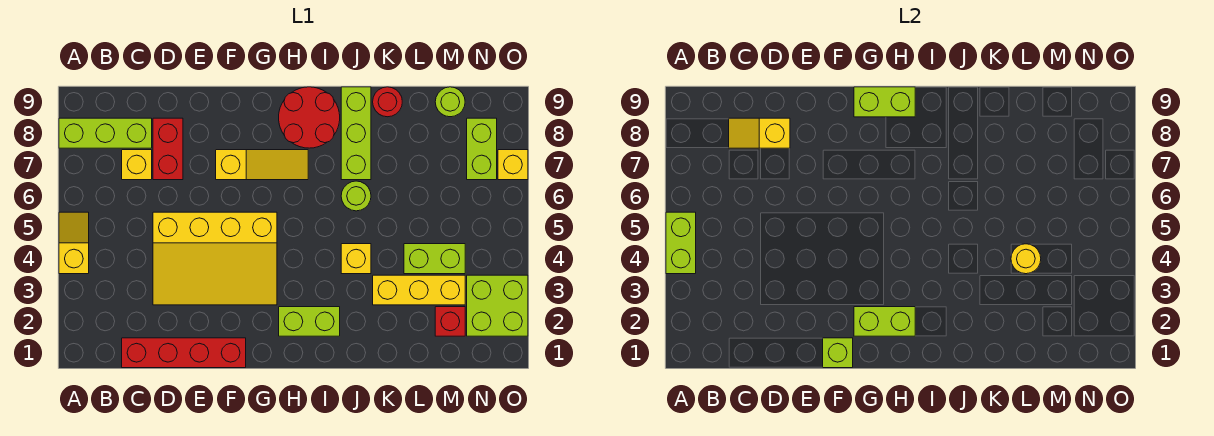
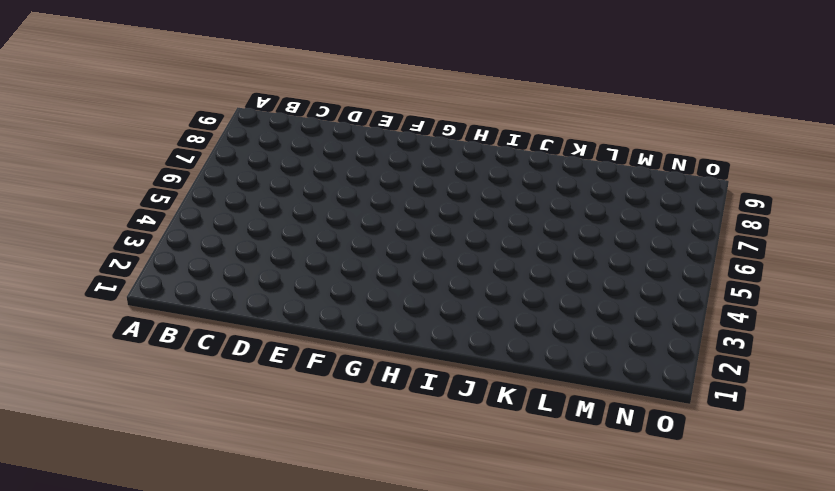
none -> yellow 1x2 slope [59,212,89,274]
none -> lime 1x3 brick [59,118,152,148]
none -> red 1x4 brick [122,338,246,368]

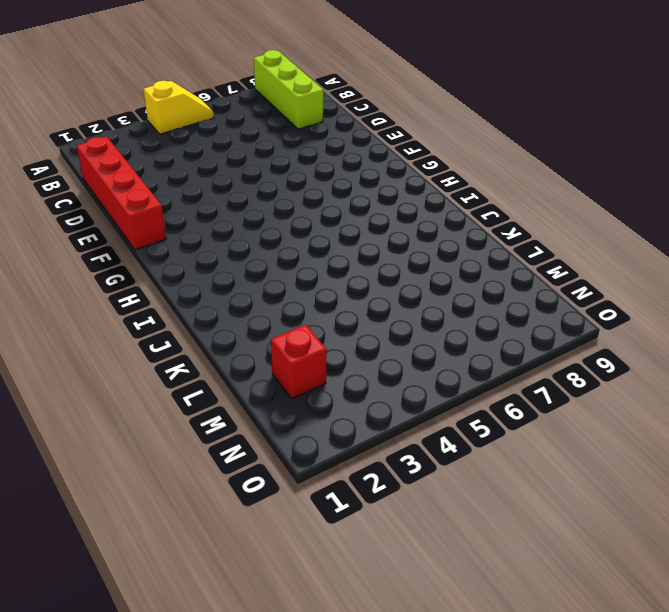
none -> yellow 1x1 brick [122,150,152,180]
none -> yellow 3x4 slope [153,212,277,305]
none -> red 1x2 brick [153,118,183,180]

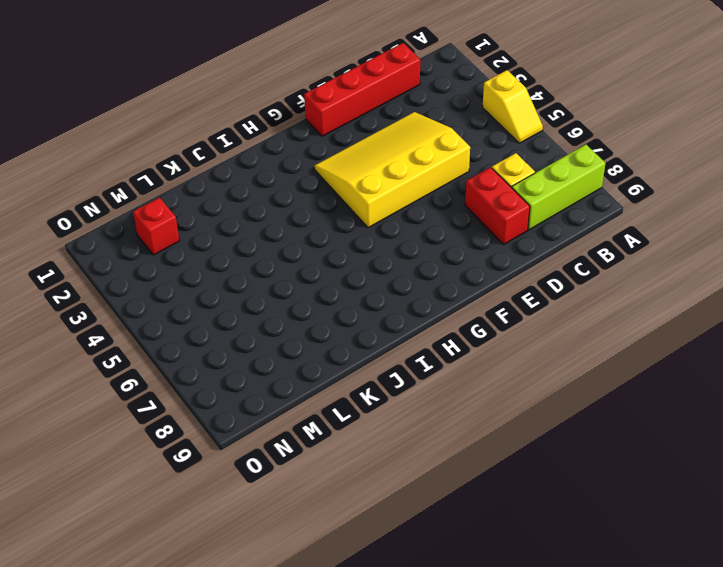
none -> yellow 1x3 slope [216,150,308,180]
none -> lime 1x2 brick [279,307,340,336]
none -> red 2x2 round brick [279,87,340,148]

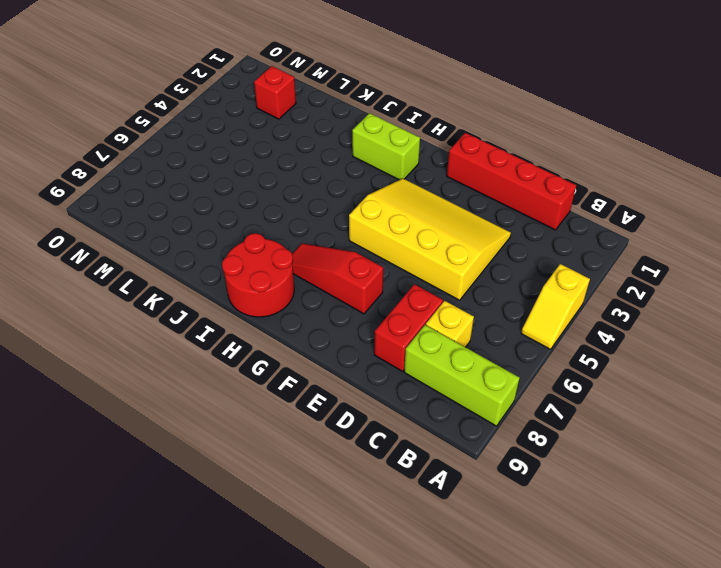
red 1x3 slope [292,243,383,314] -> yellow 1x3 slope [216,150,308,180]
none -> yellow 1x1 brick [341,244,371,274]
none -> lime 1x1 round brick [341,181,371,211]
none -> lime 1x3 brick [341,87,371,180]

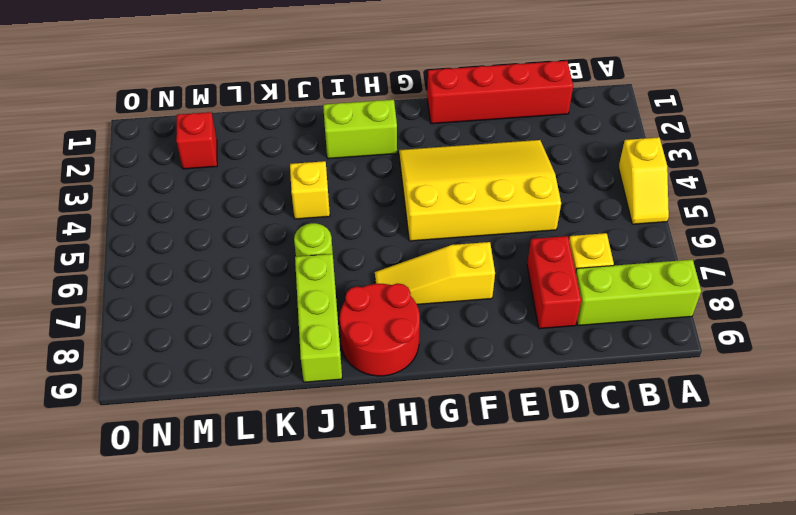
none -> yellow 1x3 brick [373,275,465,305]
none -> red 1x1 round brick [373,87,402,117]
none -> lime 1x2 brick [404,244,465,274]

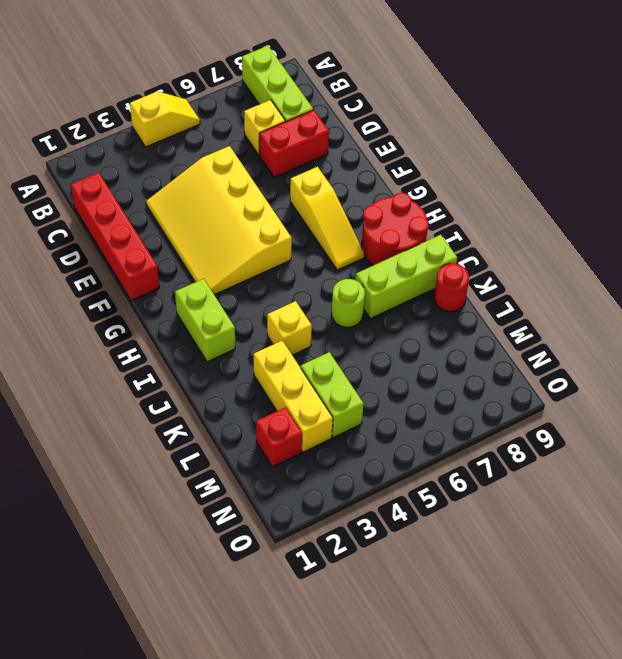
none -> lime 1x1 round brick [435,87,465,117]
none -> lime 2x2 brick [467,275,528,336]
none -> lime 1x2 brick [467,118,497,180]

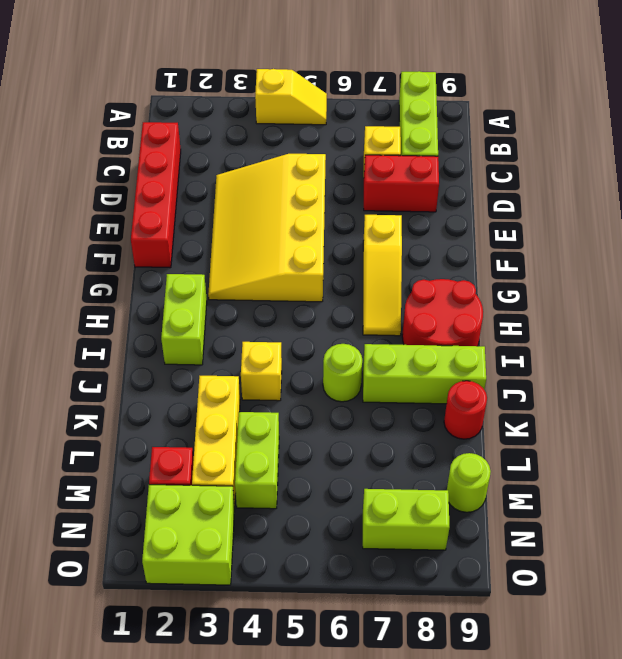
none -> yellow 1x1 brick [498,150,528,180]
none -> lime 1x2 brick [666,212,696,274]
none -> yellow 1x2 slope [729,118,790,148]

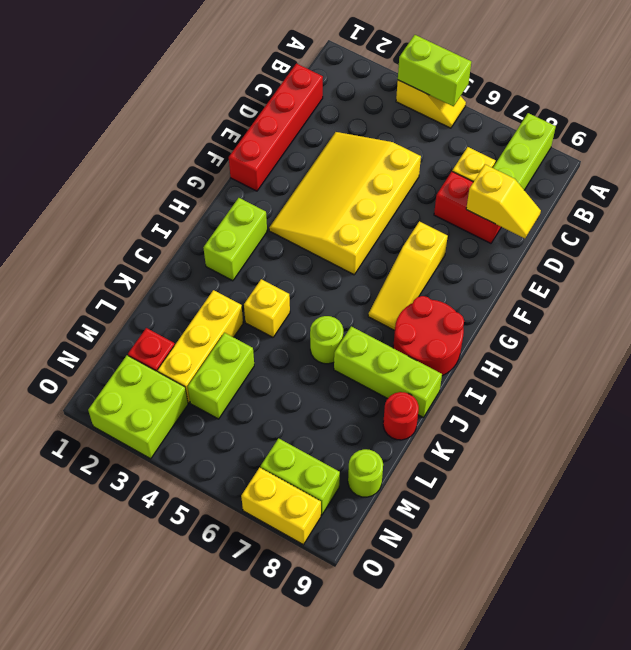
yellow 1x2 slope [466,165,541,238] -> yellow 1x2 slope turned to [729,118,790,148]
yellow 1x2 brick [241,468,321,545] -> yellow 1x1 brick [498,150,528,180]
none -> lime 1x1 brick [823,338,853,368]
none -> lime 1x2 brick [854,307,915,336]
none -> lime 1x2 brick [854,87,915,117]

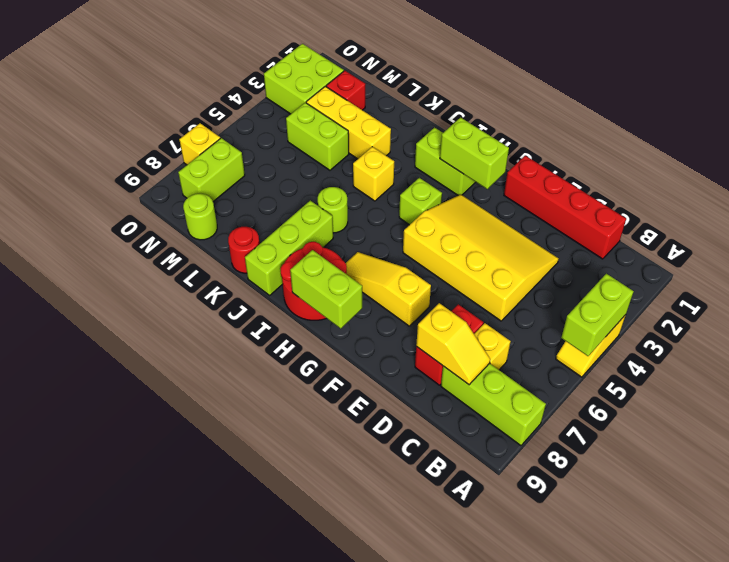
lime 1x1 brick [399,178,442,225] -> lime 1x1 brick moved to [823,338,853,368]
none -> yellow 1x1 round brick [1011,244,1041,274]

